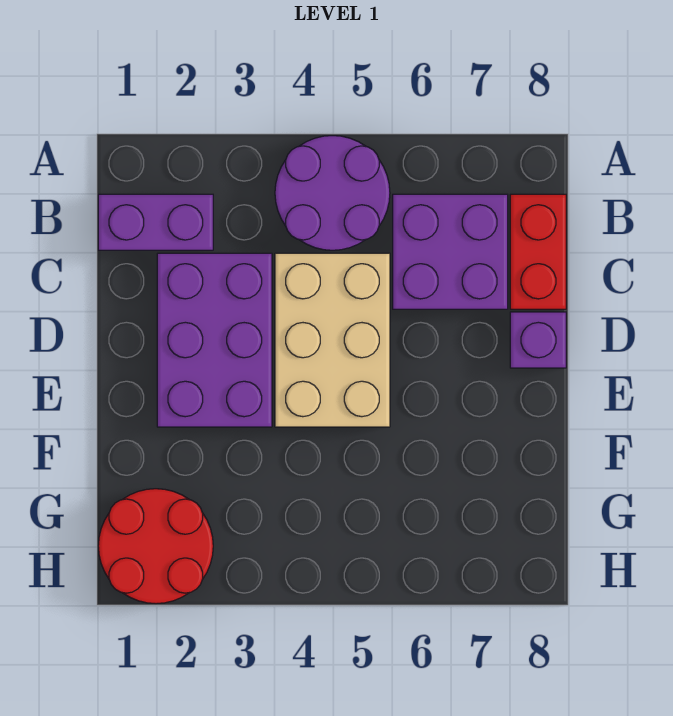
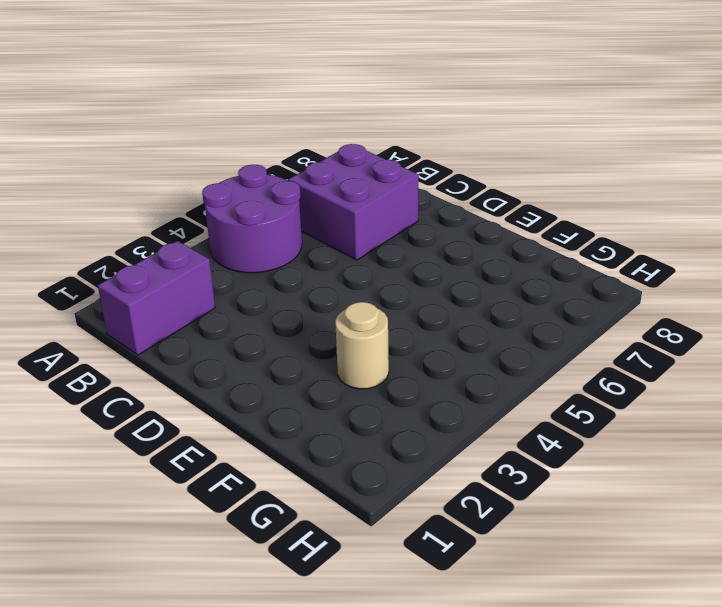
tan 1x1 round brick [335,302,389,389] -> none
none -> red 1x2 brick [510,194,566,309]
none -> purple 2x3 brick [157,253,272,427]

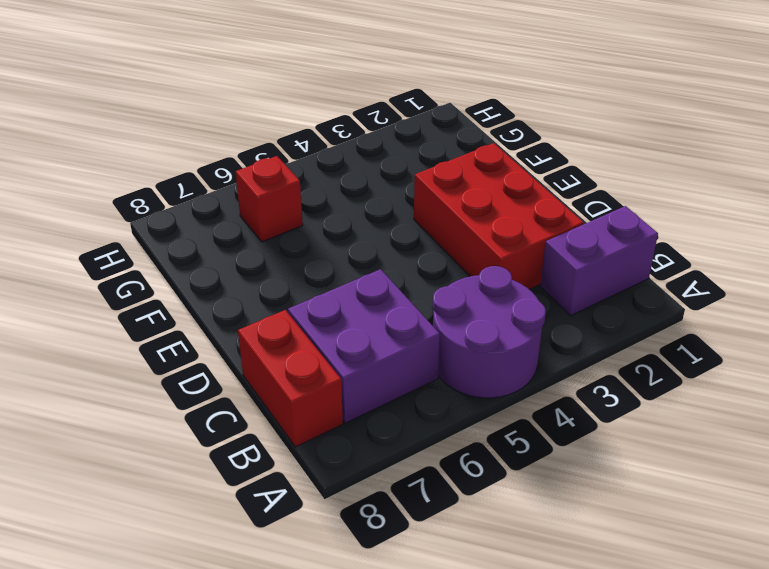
red 2x3 brick [414,143,584,289] -> purple 2x3 brick [157,253,272,427]
red 1x1 brick [236,156,303,242] -> none
none -> tan 2x3 brick [275,253,390,427]
none -> purple 1x1 brick [510,312,566,368]

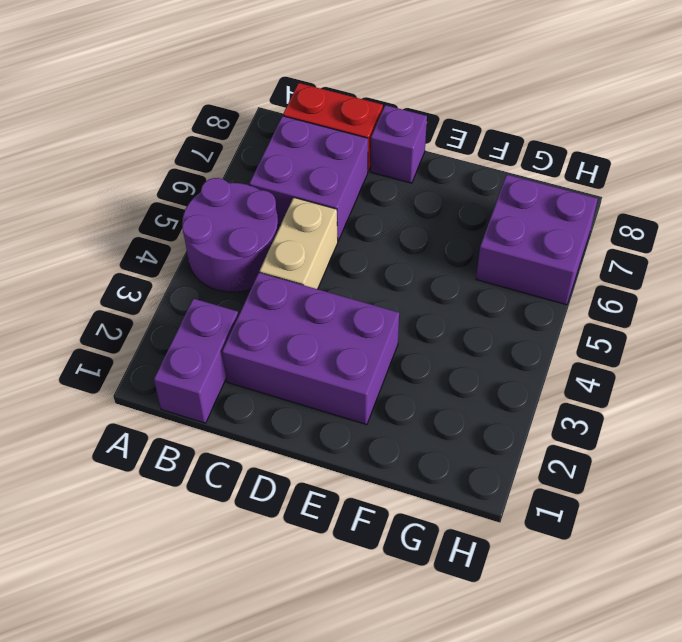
tan 1x2 brick [260,198,338,289] -> tan 2x3 brick [275,253,390,427]
purple 2x2 brick [476,175,598,305] -> none
none -> red 2x2 round brick [98,489,213,604]

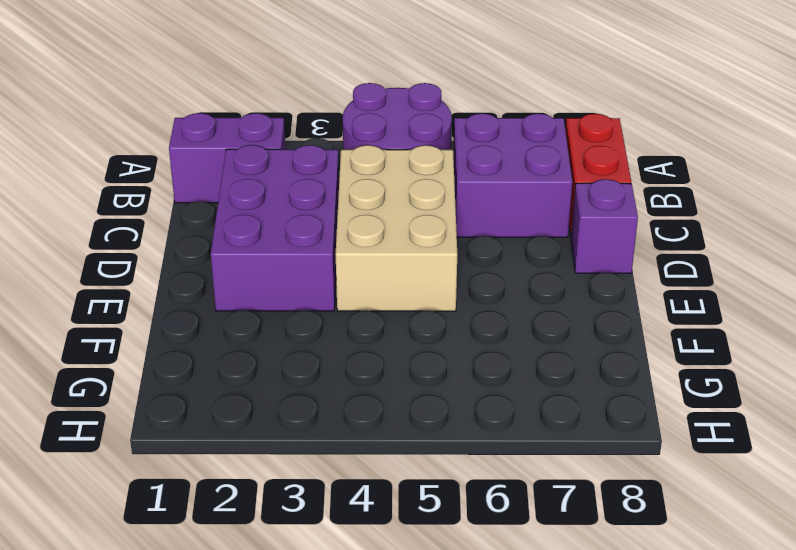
none -> red 2x2 round brick [98,489,213,604]

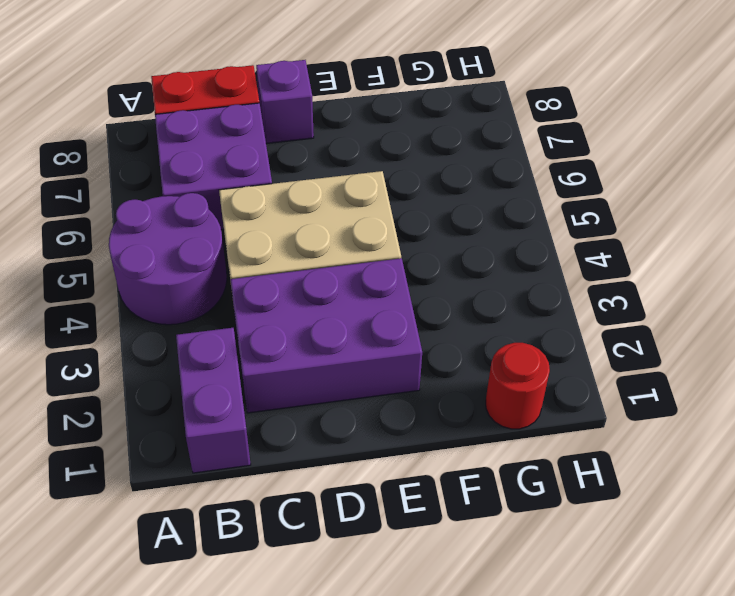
red 1x1 round brick [486,343,550,429] -> red 2x2 round brick [98,489,213,604]

